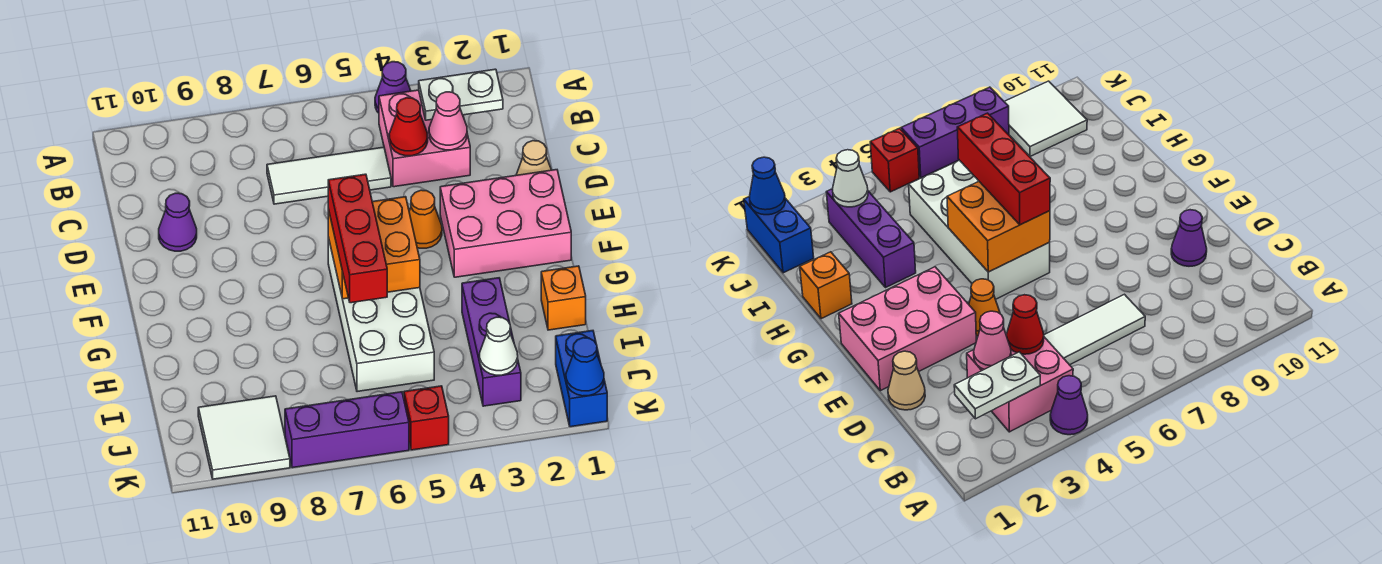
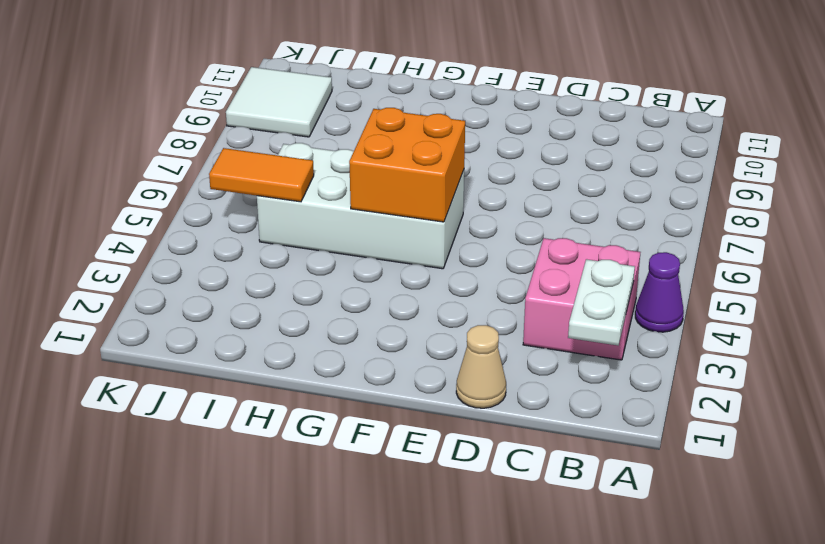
orange 1x2 tile [209,148,314,202] -> none
none -> white 1x3 tile [267,147,391,204]
none -> purple 1x1 cone [159,193,197,251]
none -> pink 2x3 brick [440,170,571,277]

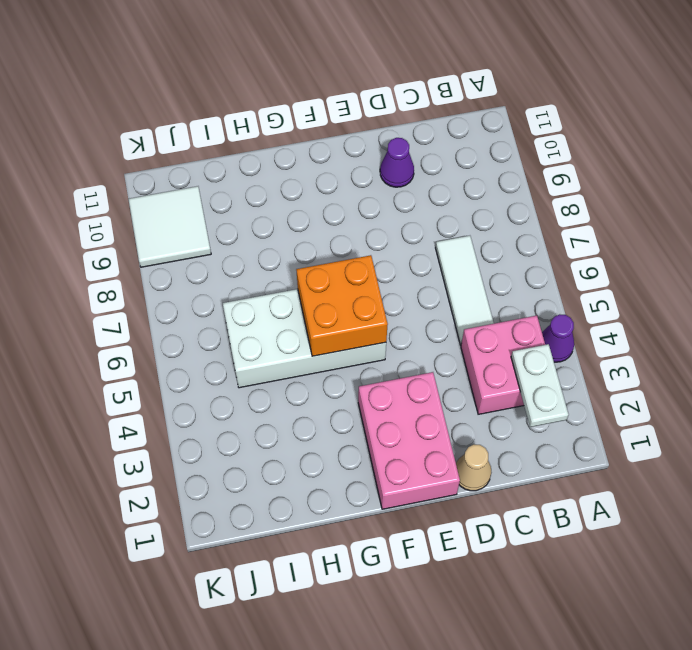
none -> orange 1x1 cone [409,190,442,248]
none -> orange 1x1 brick [541,266,586,330]
none -> purple 1x3 brick [462,278,521,406]

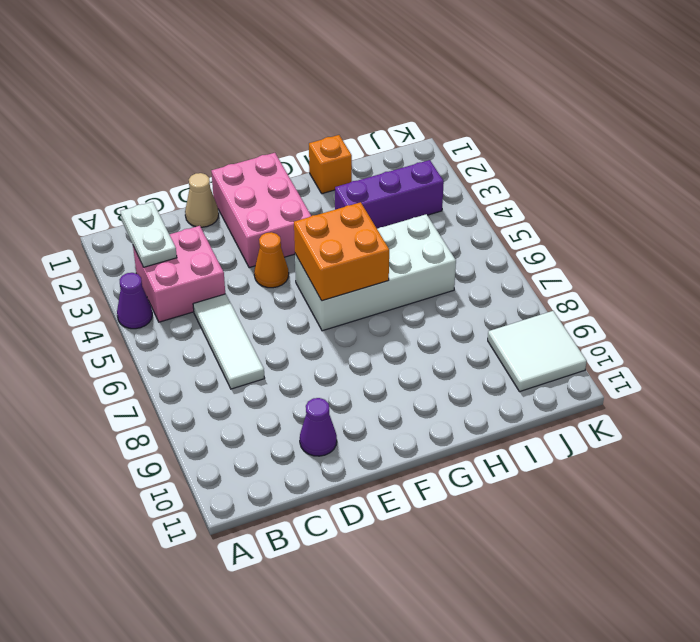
none -> blue 1x2 brick [556,331,607,427]
none -> red 1x1 brick [404,386,449,450]
none -> purple 1x3 brick [285,392,409,468]

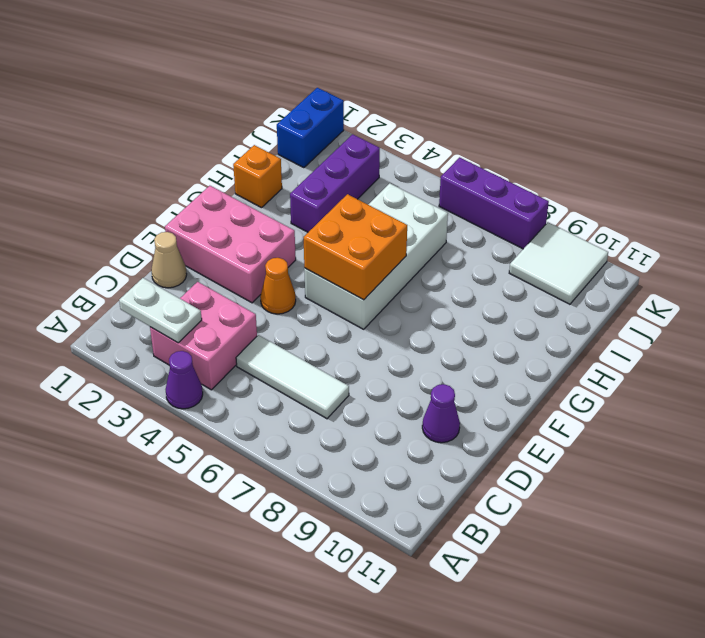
none -> red 1x1 brick [404,386,449,450]
none -> pink 1x1 cone [429,92,467,150]
none -> red 1x1 cone [389,98,428,156]

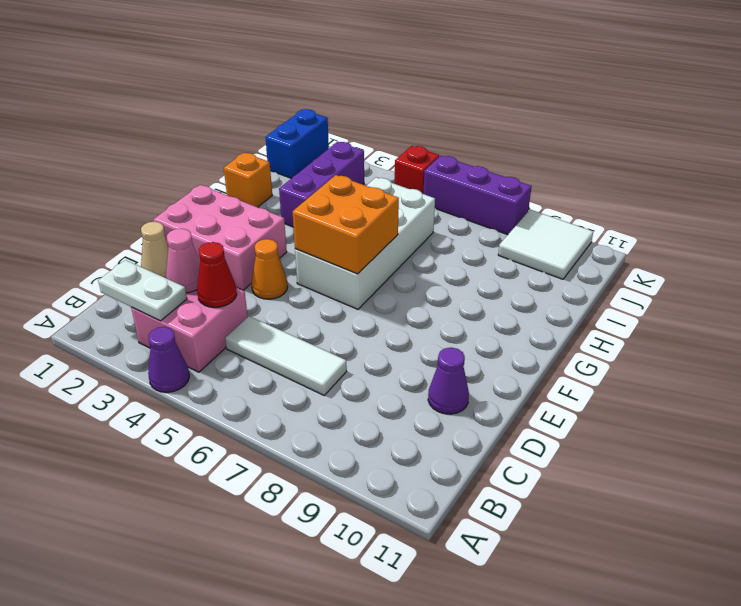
none -> white 1x1 cone [480,317,518,375]
none -> blue 1x1 cone [566,338,604,396]
none -> red 1x3 brick [328,174,387,303]

